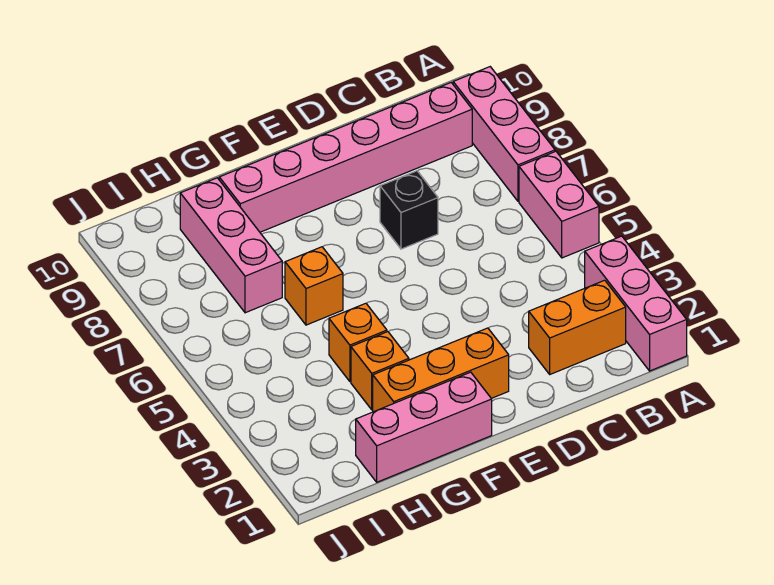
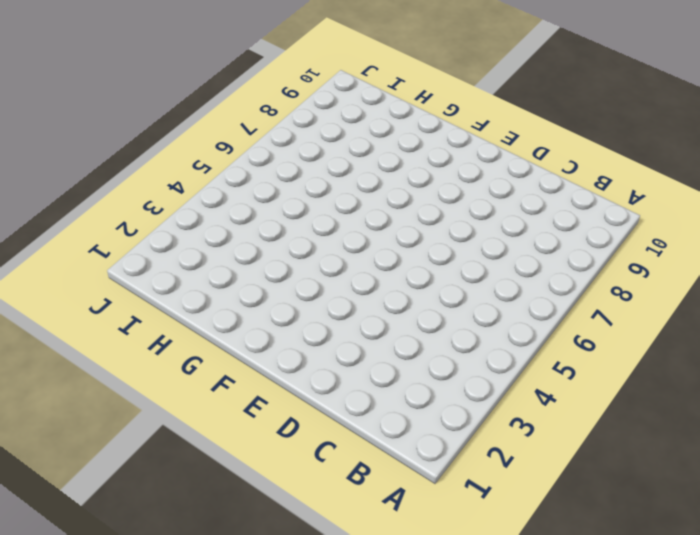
none -> pink 1x3 brick [585,236,687,371]
none -> pink 1x2 brick [519,151,599,258]
none -> pink 1x3 brick [453,67,555,201]

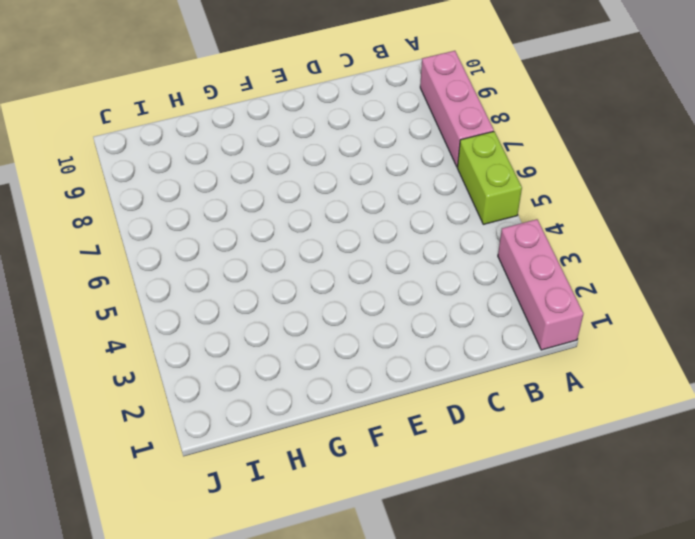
lime 1x2 brick [457,132,522,224] -> pink 1x2 brick [519,151,599,258]
none -> orange 1x2 brick [529,280,626,374]
none -> pink 1x6 brick [219,82,472,232]
none -> black 1x1 brick [380,171,438,249]

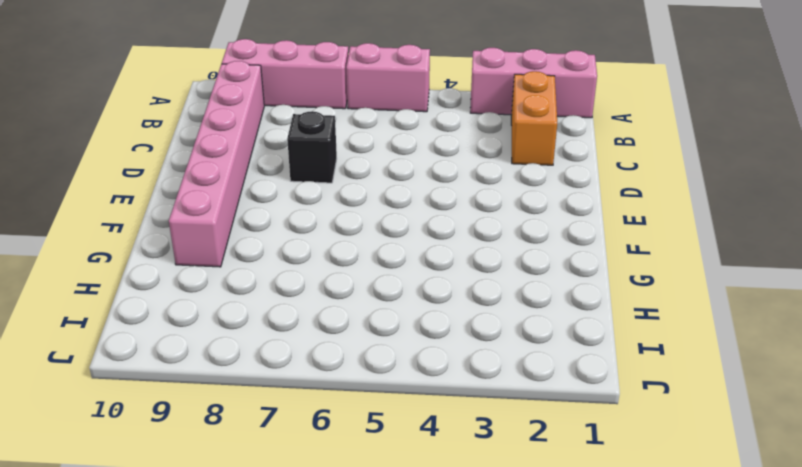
none -> orange 1x3 brick [373,328,509,412]
none -> pink 1x3 brick [356,372,492,482]
none -> orange 1x1 brick [351,332,409,410]

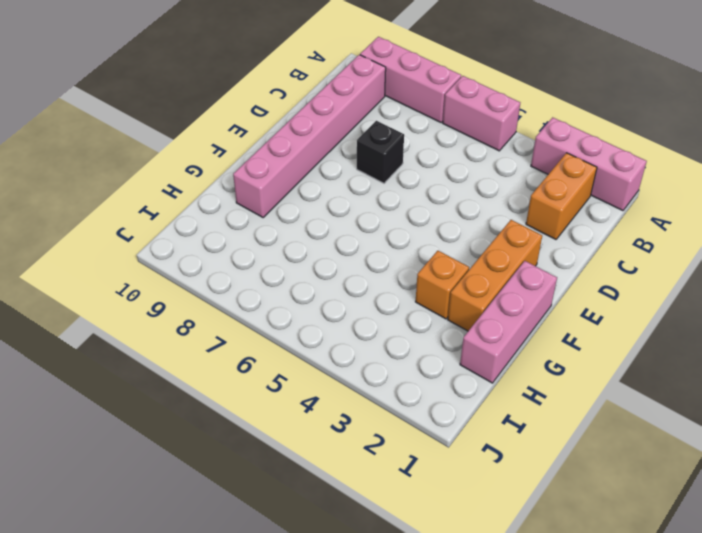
none -> orange 1x1 brick [329,303,387,382]
none -> orange 1x1 brick [285,247,343,325]
none -> pink 1x3 brick [180,178,282,313]

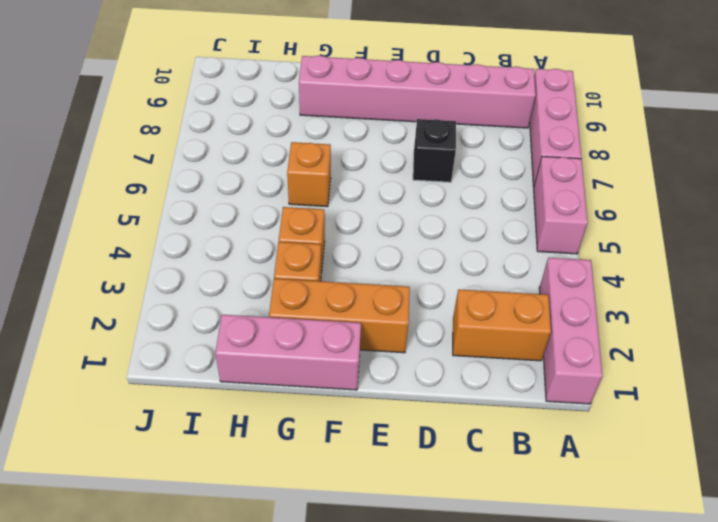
none -> pink 1x3 brick [180,178,282,313]

